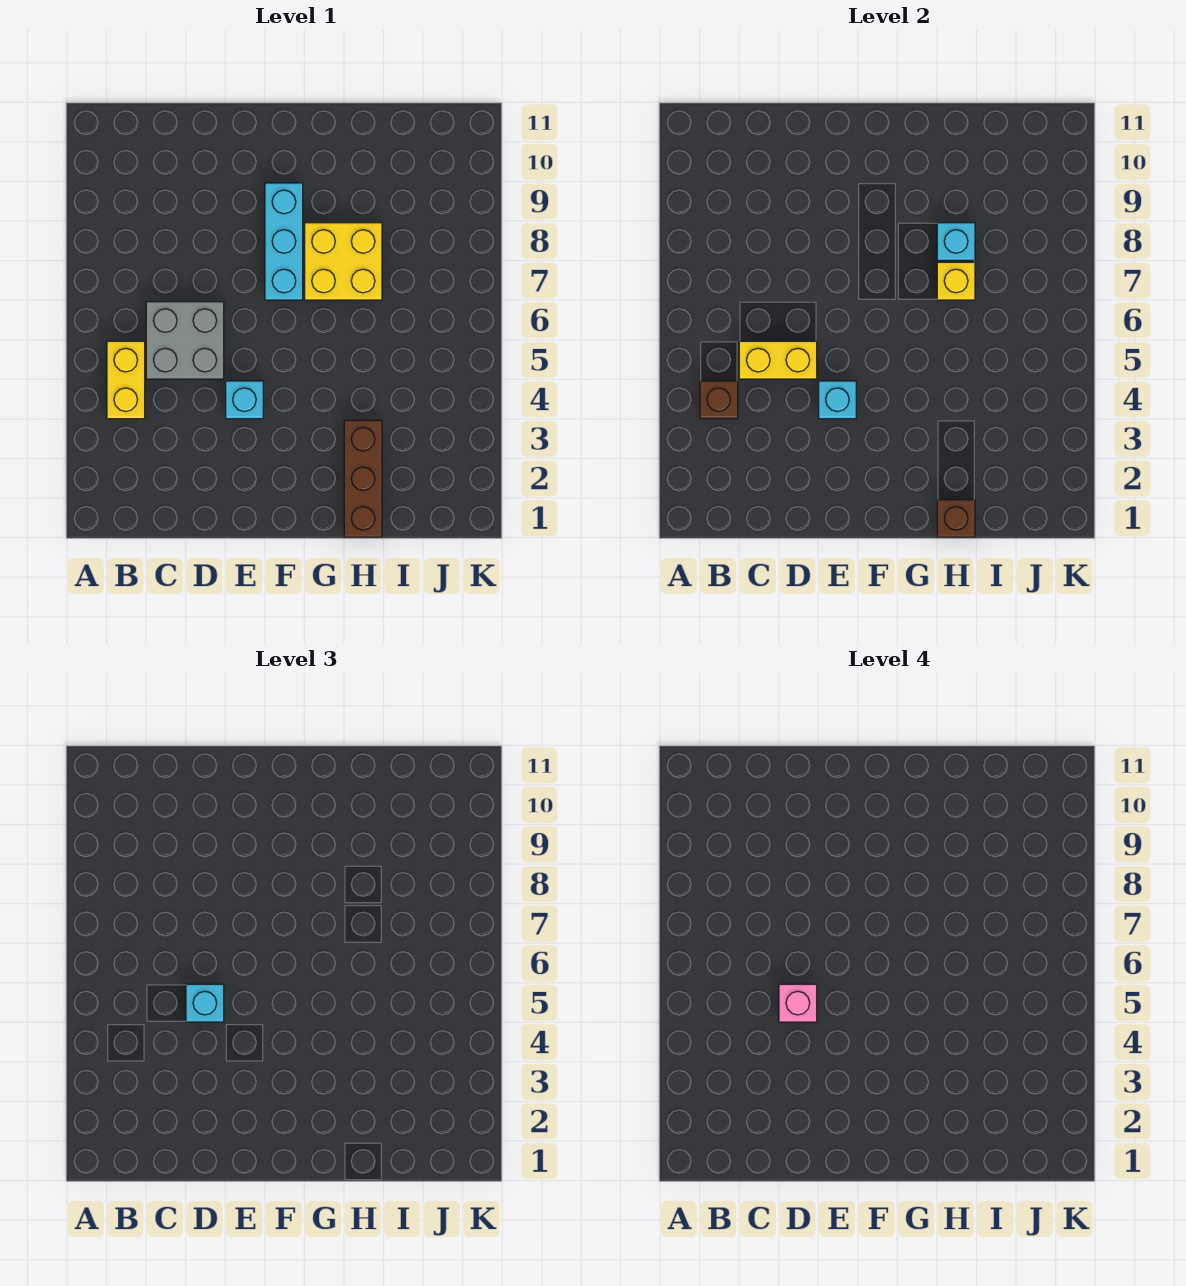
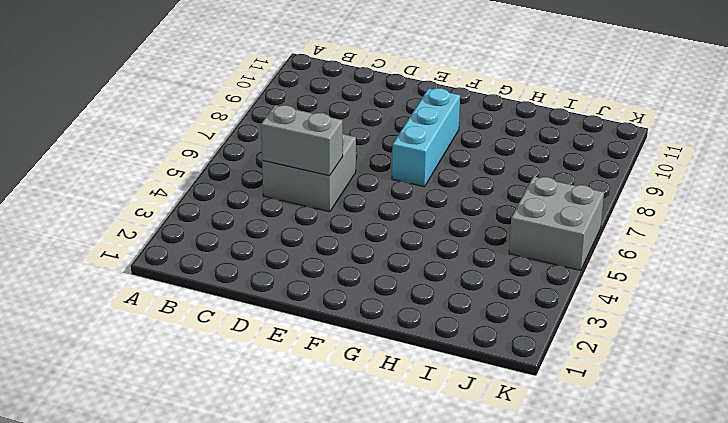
grey 1x2 brick [261,105,343,176] -> yellow 1x2 brick [739,341,817,379]
grey 2x2 brick [509,176,604,270] -> none
none -> yellow 1x2 brick [107,341,145,419]
none -> cyan 1x1 brick [226,381,263,419]
none -> yellow 2x2 brick [305,223,382,300]

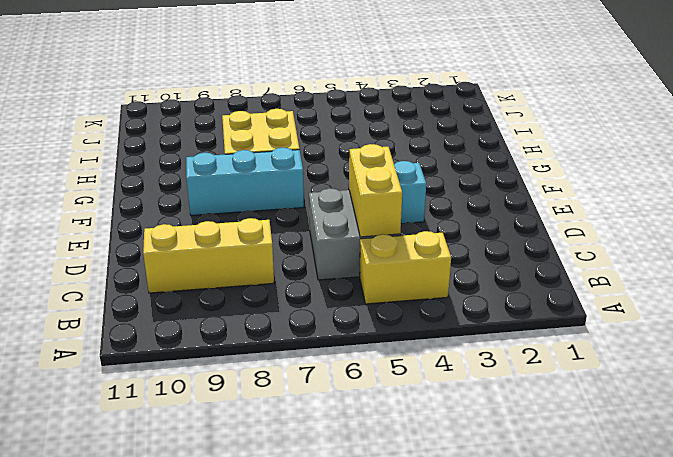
yellow 1x3 brick [143,218,274,293] -> none
none -> brown 1x3 brick [344,420,382,537]
none -> brown 1x1 brick [700,381,738,419]
none -> cyan 1x1 brick [819,381,856,419]

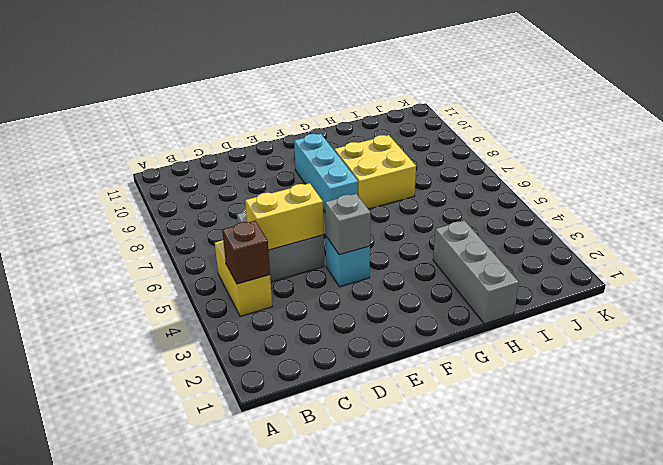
grey 1x1 brick [325,194,371,255] -> cyan 1x1 brick [819,381,856,419]
grey 1x3 brick [433,221,519,324] -> brown 1x3 brick [344,420,382,537]
none -> brown 1x1 brick [937,500,975,537]
none -> yellow 1x1 brick [937,262,975,300]
none -> cyan 1x1 brick [937,223,975,260]

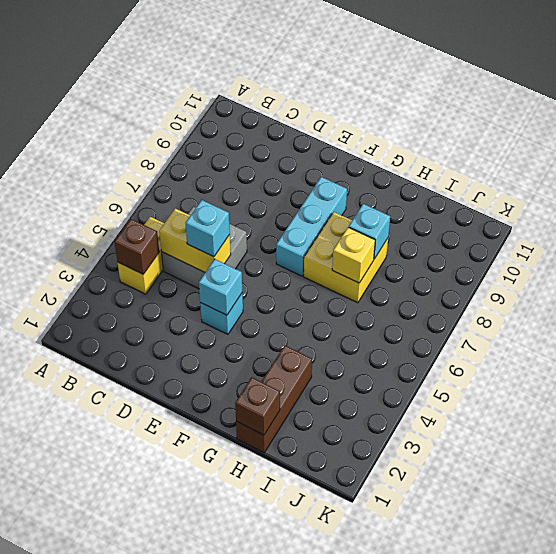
none -> pink 1x1 brick [779,984,817,1022]

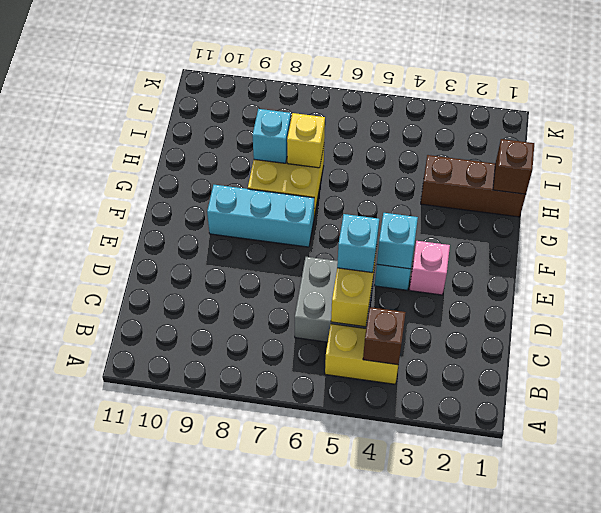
pink 1x1 brick [410,241,450,295] -> pink 1x1 brick moved to [779,984,817,1022]

